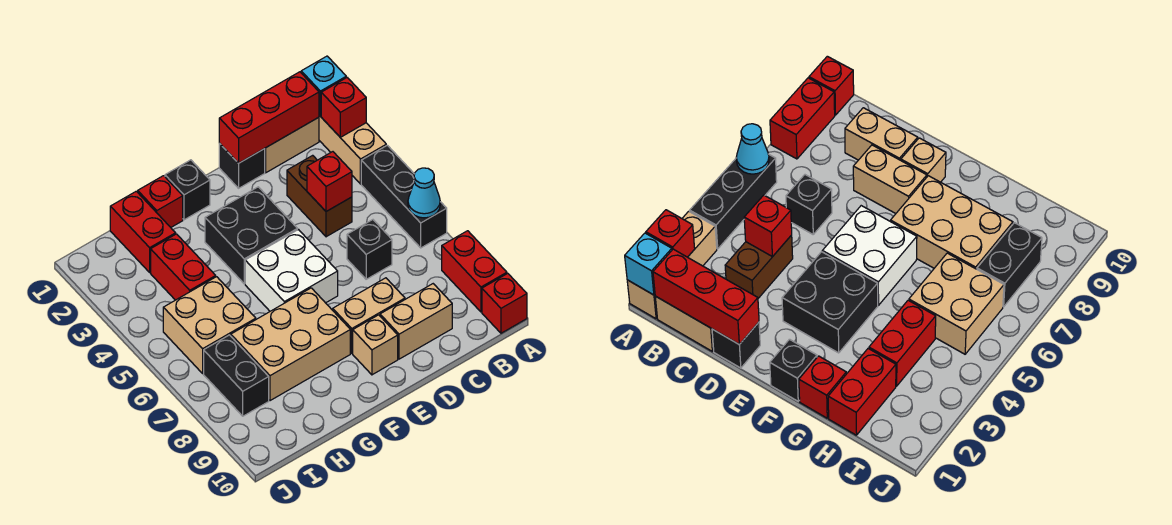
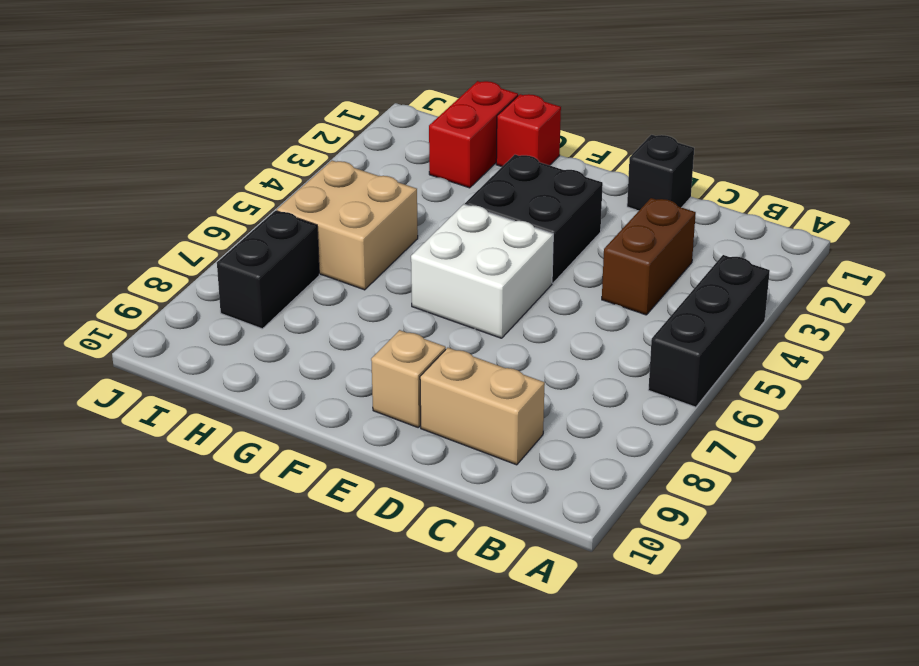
none -> tan 1x3 brick [319,115,386,184]
none -> red 1x2 brick [442,231,507,312]
none -> red 1x1 brick [482,273,527,333]

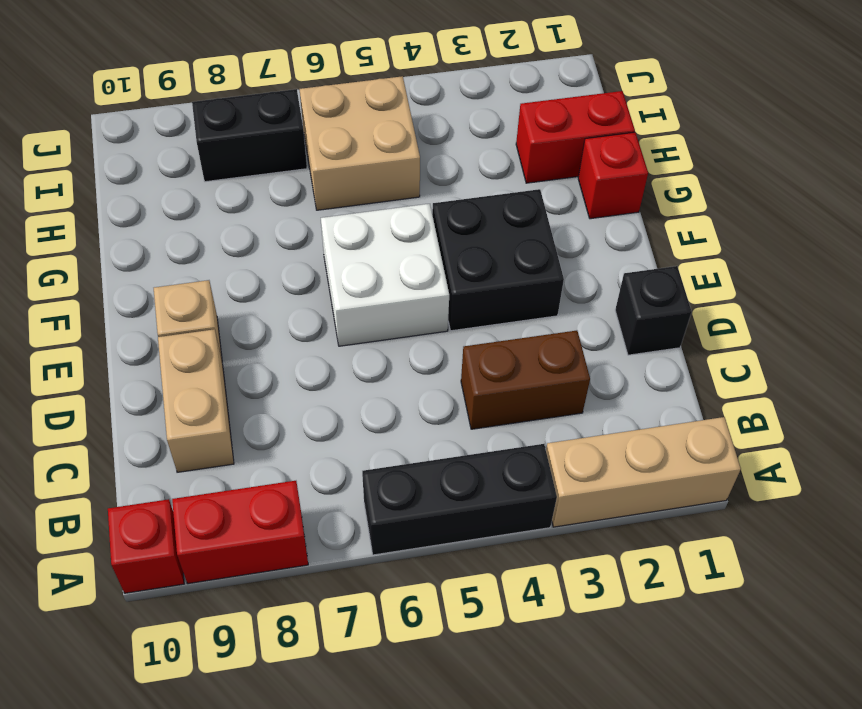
none -> tan 1x2 brick [265,117,319,173]
none -> black 1x1 brick [347,220,392,279]
none -> tan 1x2 brick [333,278,405,353]

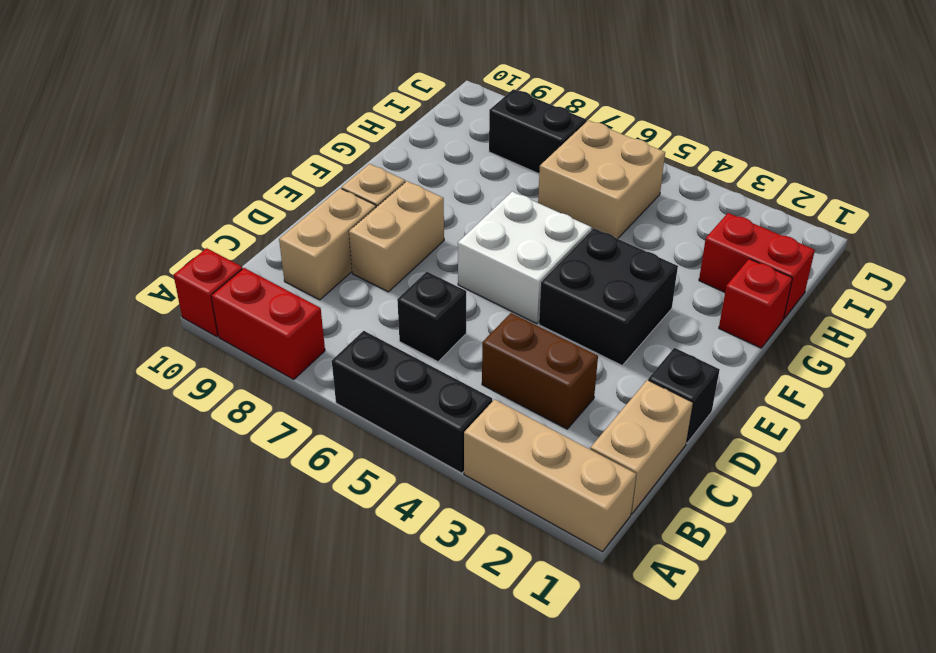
none -> black 1x1 brick [165,160,210,220]
none -> tan 2x3 brick [231,288,350,401]
none -> red 1x2 brick [151,234,216,300]

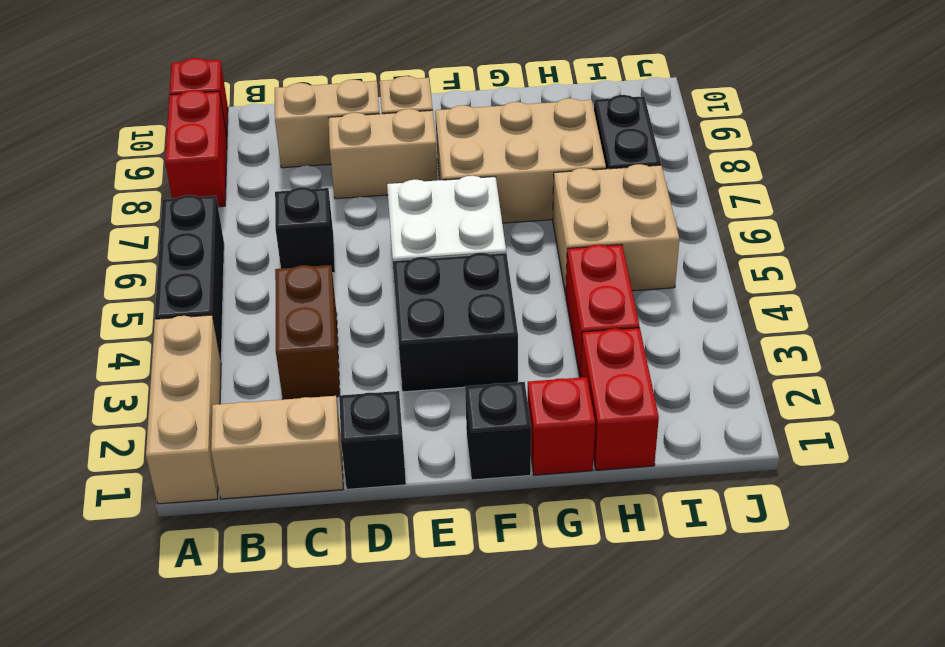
none -> cyan 1x1 brick [301,56,346,116]
none -> red 1x1 brick [321,78,366,137]
none -> cyan 1x1 cone [408,168,440,218]

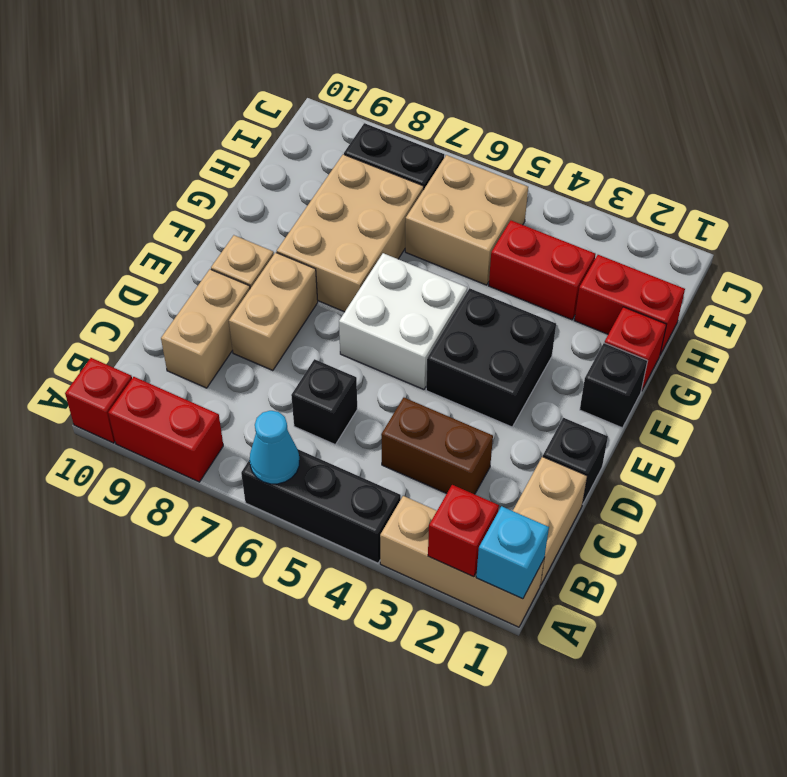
none -> red 1x3 brick [219,72,319,163]
none -> red 1x1 brick [307,152,352,211]

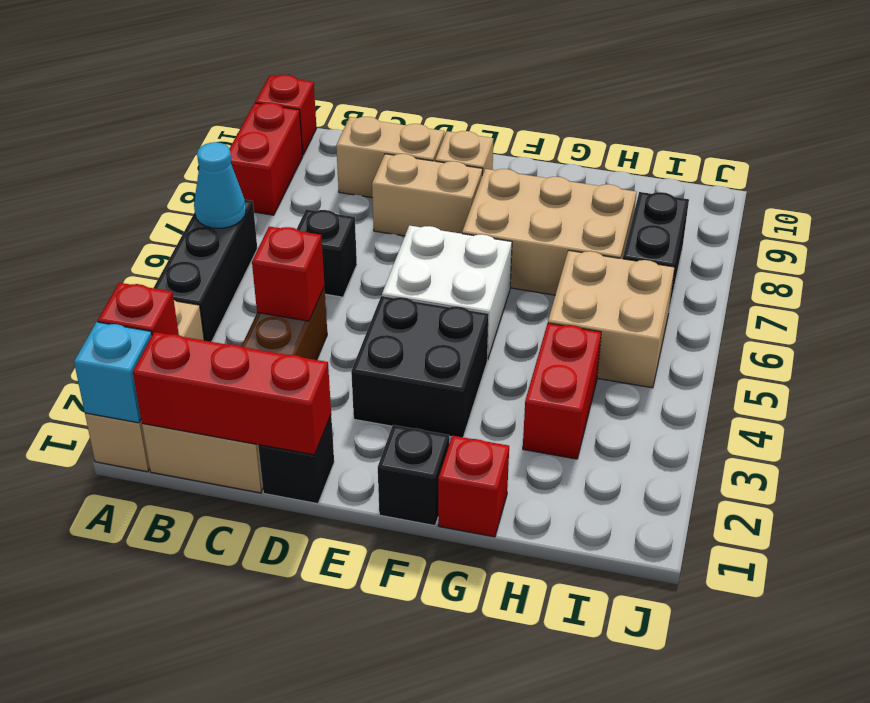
none -> red 1x2 brick [110,191,176,272]

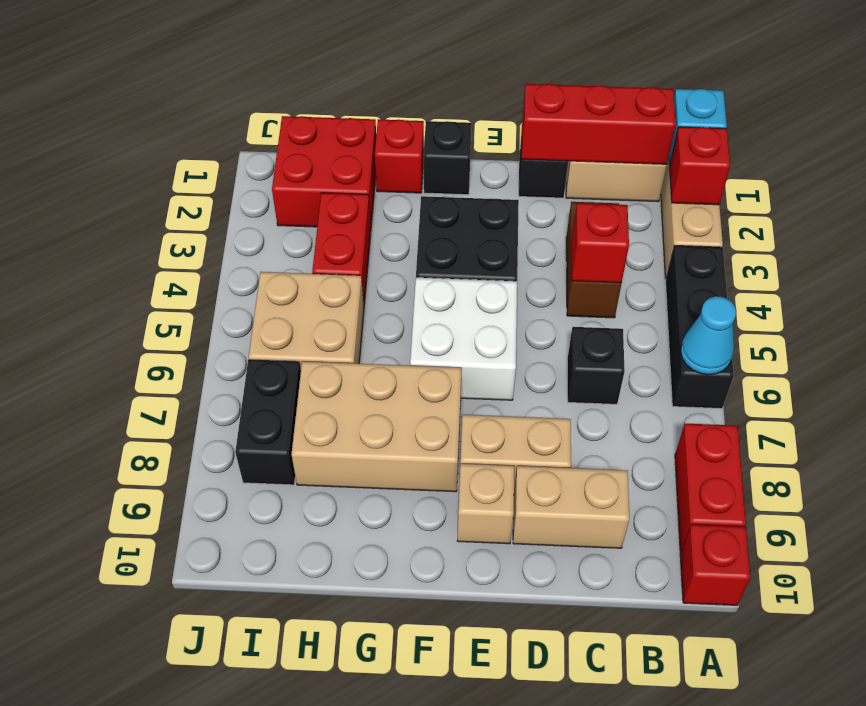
red 2x2 brick [272,116,376,227] -> red 1x2 brick [110,191,176,272]

